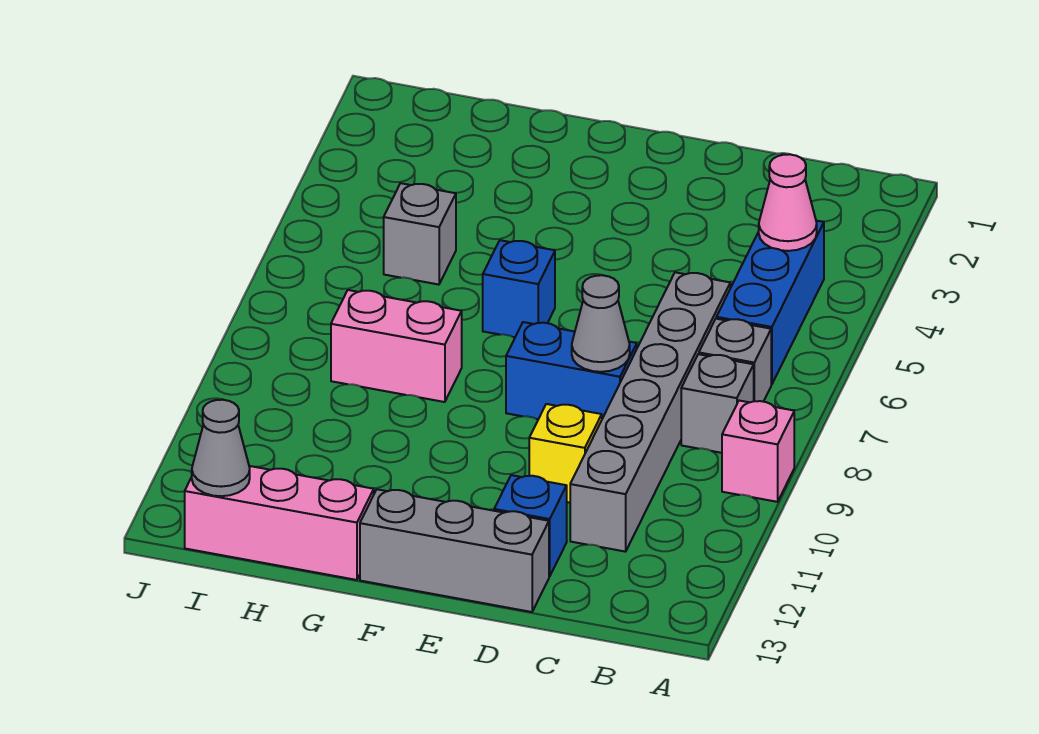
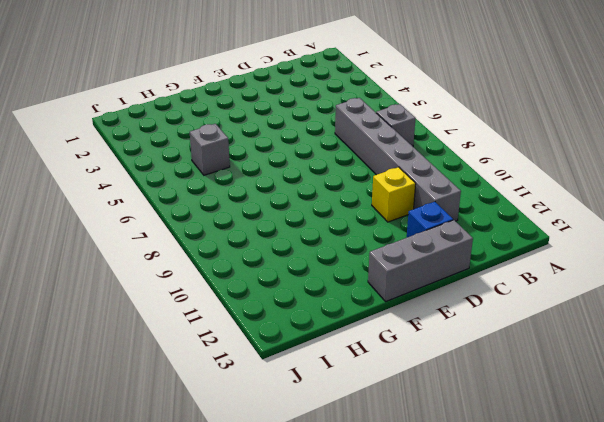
none -> pink 1x1 brick [722,401,794,502]
none -> blue 1x3 brick [716,221,824,384]
none -> grey 1x1 brick [681,354,754,453]

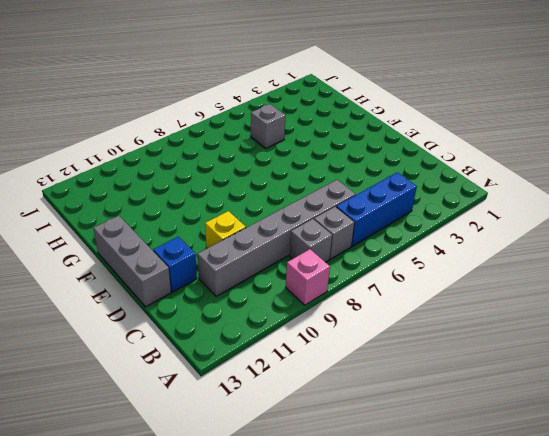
none -> blue 1x2 brick [506,322,637,419]
none -> blue 1x1 brick [483,240,555,337]
none -> pink 1x2 brick [331,290,462,402]

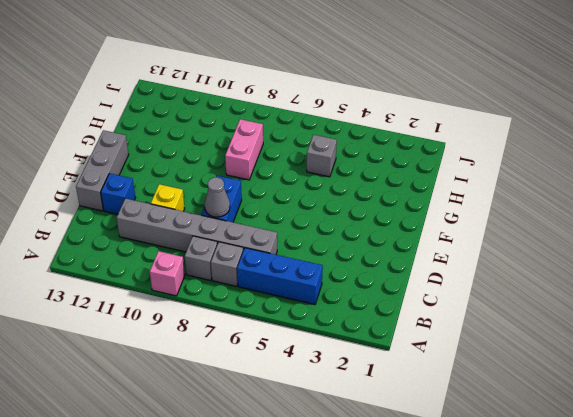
none -> blue 1x1 brick [483,240,555,337]
none -> pink 1x3 brick [185,466,374,580]
none -> pink 1x1 cone [759,154,817,251]

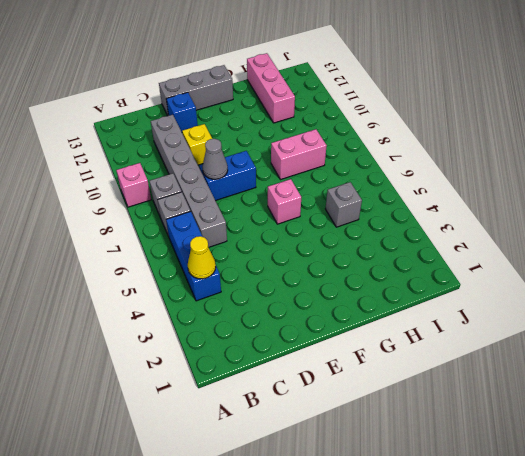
yellow 1x1 cone [188,236,216,279] -> pink 1x1 cone [759,154,817,251]
pink 1x1 brick [268,179,301,224] -> blue 1x1 brick [483,240,555,337]
pink 1x3 brick [247,53,295,123] -> pink 1x3 brick turned to [185,466,374,580]
none -> grey 1x1 cone [192,400,250,496]

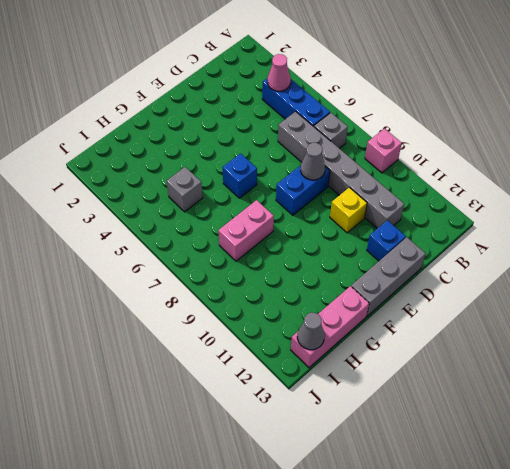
none -> grey 1x1 brick [681,354,754,453]

